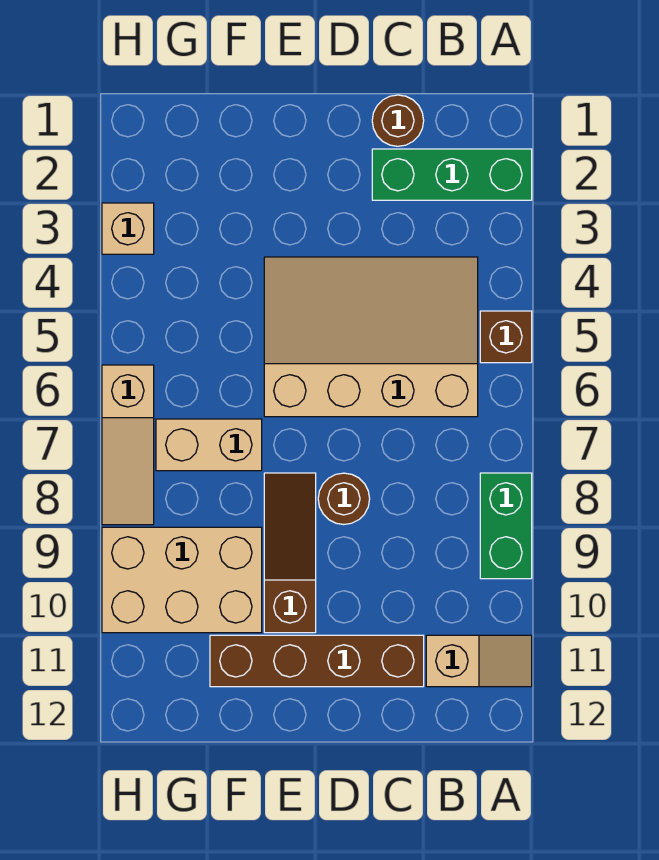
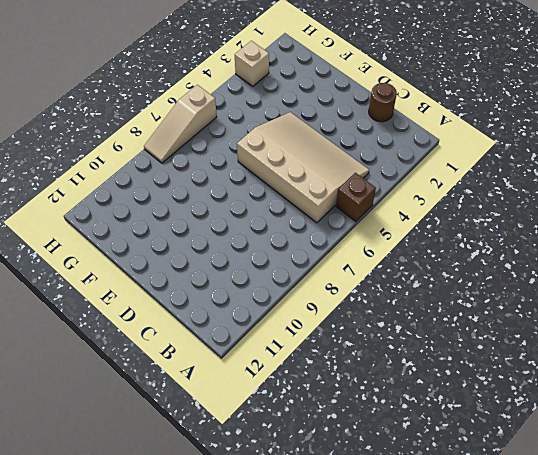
none -> green 1x3 brick [372,149,532,200]
none -> green 1x2 brick [480,473,532,579]
none -> tan 1x2 slope [426,635,532,687]

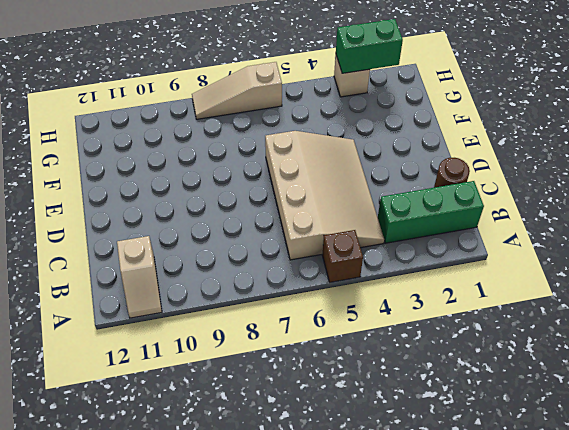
green 1x3 brick [378,181,484,243] -> green 1x3 brick turned to [372,149,532,200]
green 1x2 brick [336,19,403,73] -> green 1x2 brick moved to [480,473,532,579]
none -> brown 1x4 brick [210,635,424,687]
none -> brown 1x1 round brick [318,473,370,525]
none -> brown 1x3 slope [264,473,316,633]

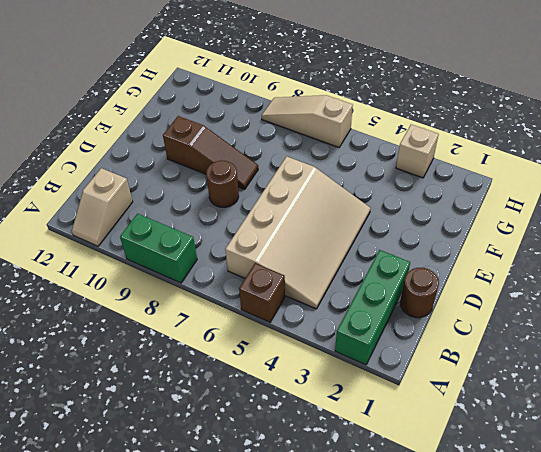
none -> brown 1x4 brick [210,635,424,687]
none -> tan 1x2 brick [156,419,262,471]
none -> tan 2x3 brick [102,527,262,633]

